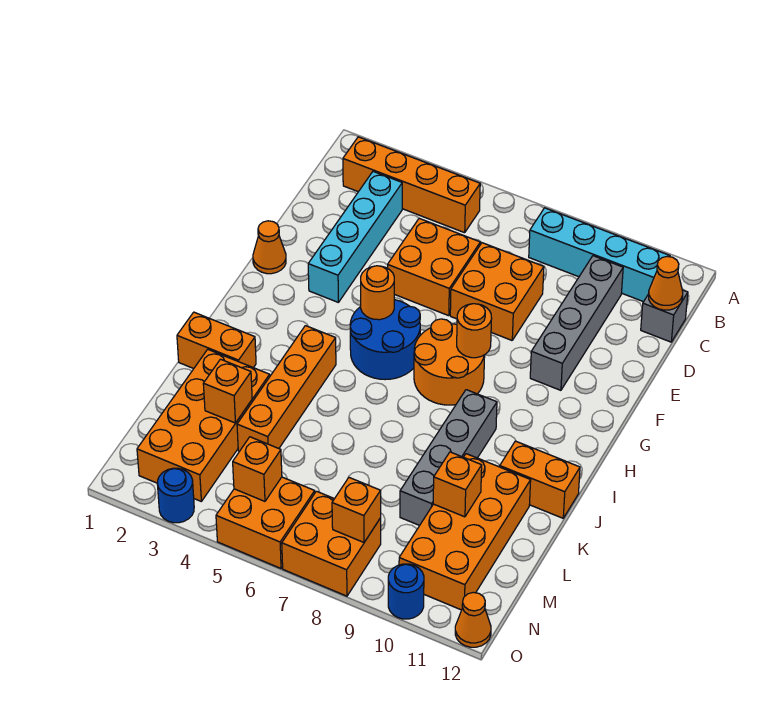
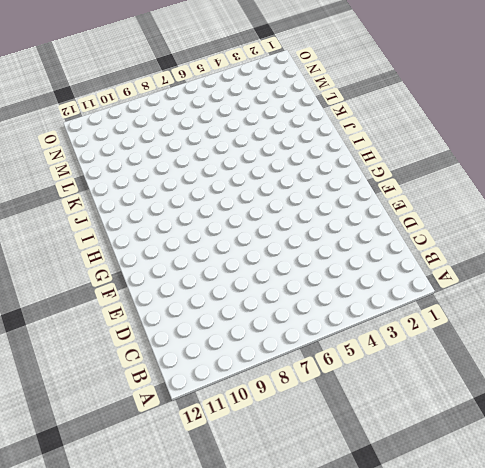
none -> orange 1x4 brick [343,137,480,233]
none -> cyan 1x4 brick [529,208,670,302]
none -> cyan 1x4 brick [308,172,402,302]

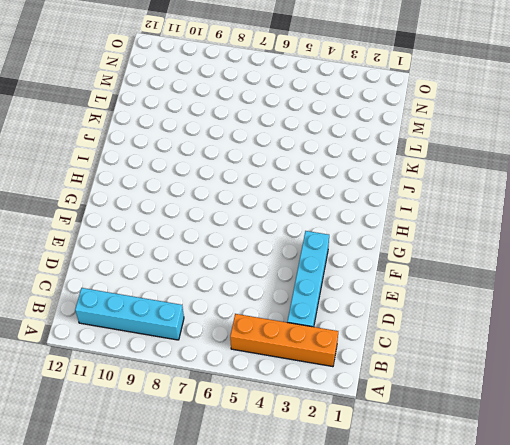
none -> grey 1x4 brick [530,256,623,390]
none -> grey 1x1 brick [641,290,688,342]
none -> orange 2x2 brick [388,218,480,316]

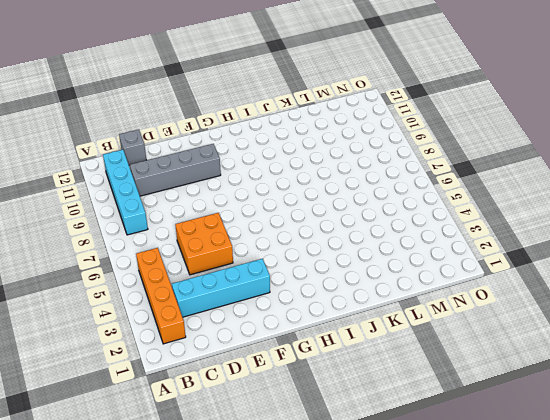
none -> orange 2x2 brick [450,243,544,340]
none -> orange 1x1 cone [253,221,286,274]
none -> blue 2x2 round brick [350,300,420,380]

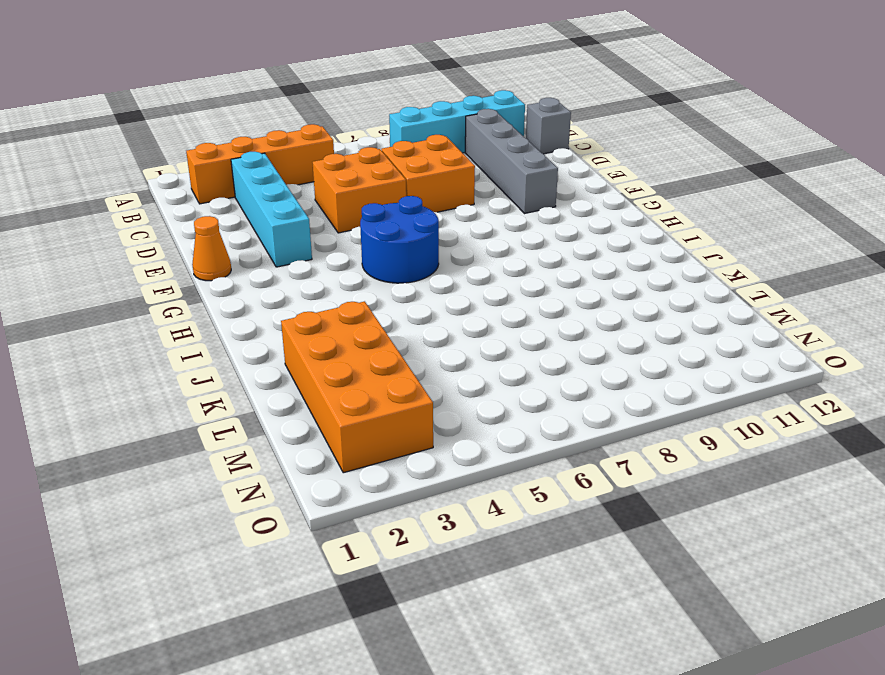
none -> orange 2x2 round brick [414,319,485,405]
none -> orange 1x4 brick [237,326,336,451]
none -> grey 1x4 brick [400,390,497,526]

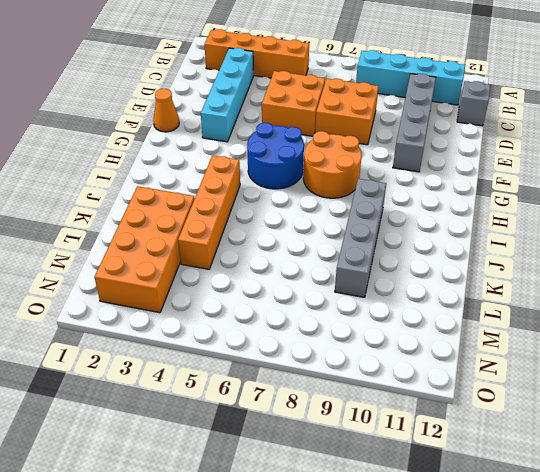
none -> orange 1x2 brick [177,312,256,369]
none -> orange 1x2 brick [500,441,580,518]
none -> orange 2x4 brick [399,454,531,610]

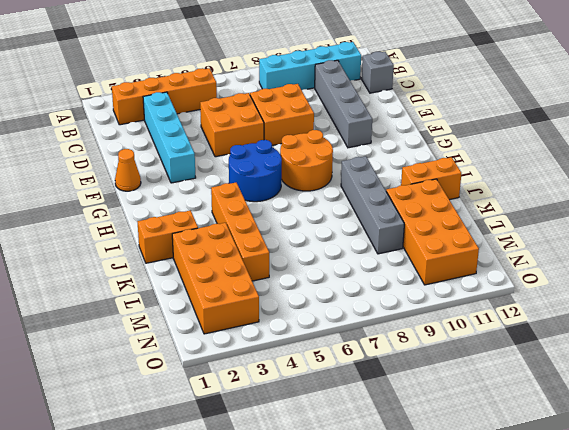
none -> orange 2x2 brick [216,477,315,568]
none -> orange 2x2 brick [282,491,381,596]
none -> blue 1x1 round brick [157,468,194,523]

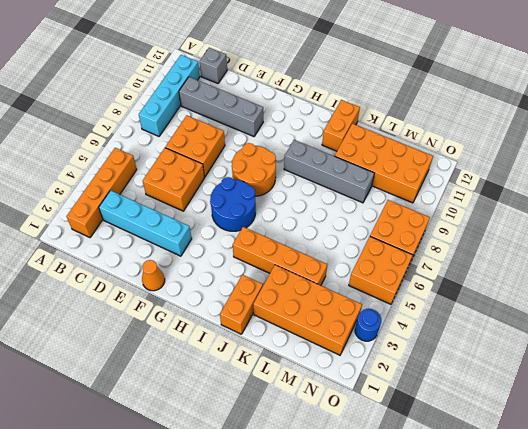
none -> blue 1x1 round brick [388,564,424,619]
none -> orange 1x1 cone [455,592,491,647]
none -> orange 1x1 cone [648,256,683,310]

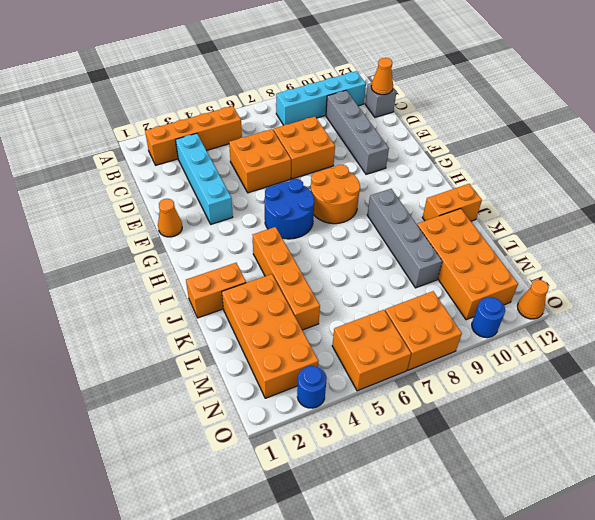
none -> orange 1x1 round brick [361,266,394,320]
none -> orange 1x1 round brick [457,304,492,358]
none -> orange 1x1 brick [203,359,252,423]

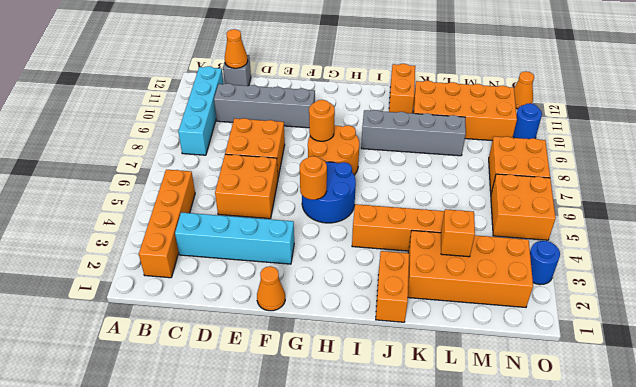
none -> orange 1x1 brick [433,452,482,517]
none -> orange 1x1 brick [233,437,282,501]
none -> orange 1x1 brick [332,478,381,542]

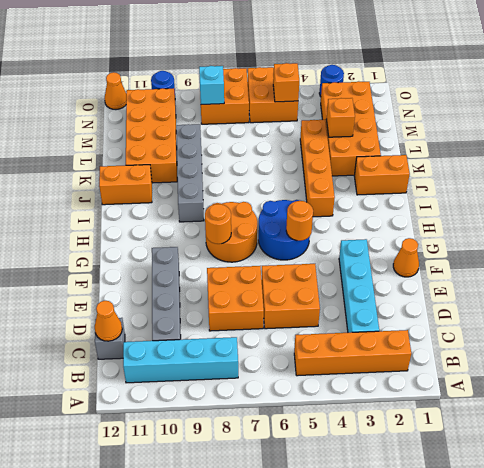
cyan 1x1 brick [199,66,224,105] -> orange 1x1 brick [332,478,381,542]
none -> orange 1x1 brick [433,452,482,517]

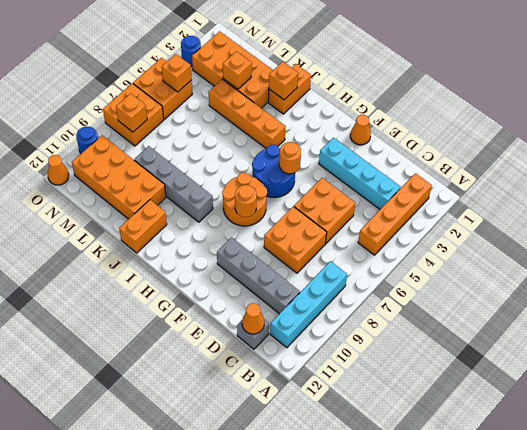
orange 1x1 brick [269,62,298,100] -> orange 1x1 brick moved to [433,452,482,517]

